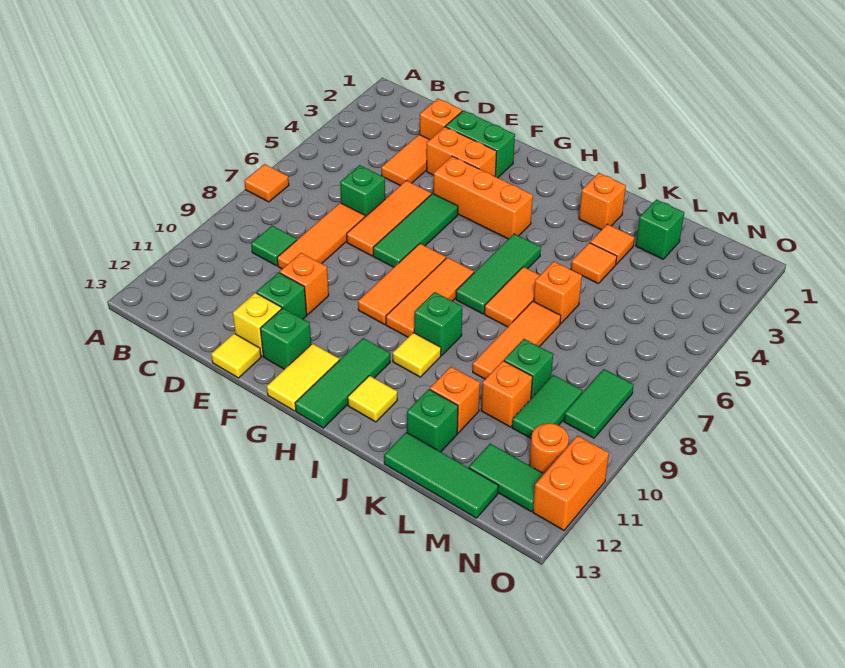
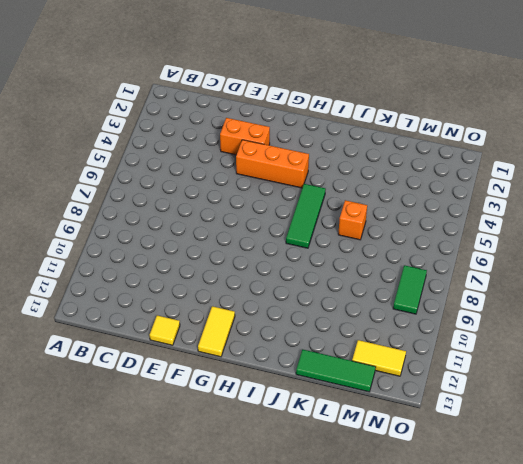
yellow 1x2 tile [352,340,406,376] -> green 1x2 tile [469,444,544,511]
none -> orange 1x1 tile [244,164,289,202]
none -> green 1x1 tile [251,226,297,266]
none -> orange 1x1 brick [420,99,462,139]
none -> orange 1x2 tile [381,134,430,186]

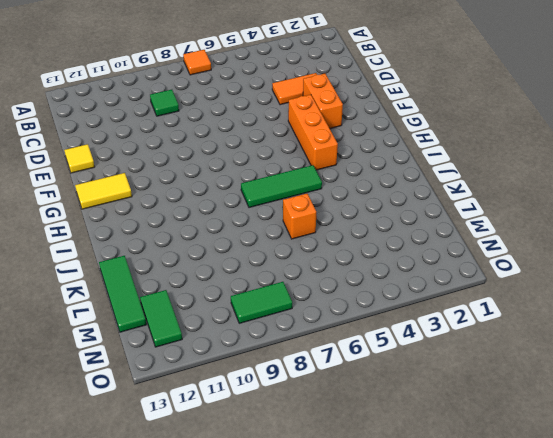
none -> orange 1x1 brick [420,99,462,139]
none -> green 1x1 brick [340,165,385,217]
none -> orange 1x3 tile [277,203,365,269]
none -> green 1x2 brick [446,110,515,178]

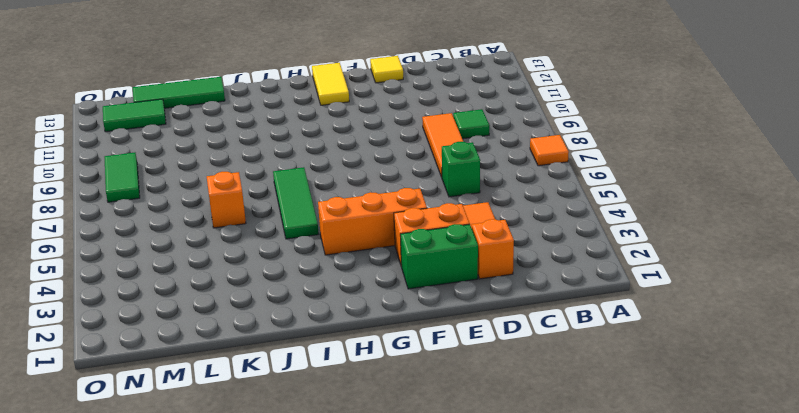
none -> orange 1x3 tile [347,181,431,256]
none -> orange 1x1 brick [280,253,329,315]
none -> green 1x1 brick [256,273,307,319]
none -> yellow 1x1 brick [233,293,282,356]

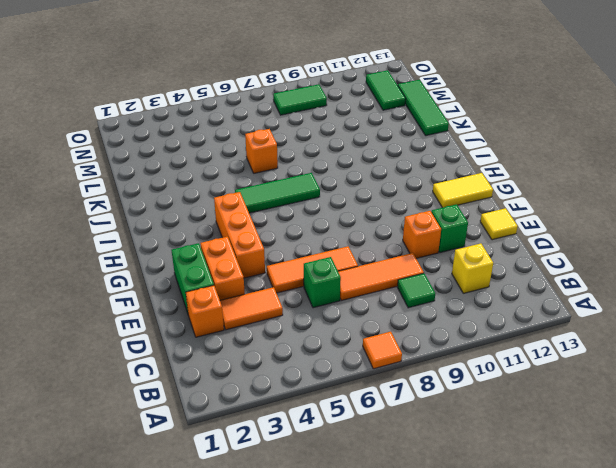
yellow 1x1 brick [452,243,493,293] -> yellow 1x1 brick moved to [233,293,282,356]
none -> green 1x3 tile [373,194,458,267]
none -> green 1x1 brick [260,308,311,369]
none -> orange 1x3 tile [358,244,446,324]
none -> orange 1x3 tile [386,258,474,337]

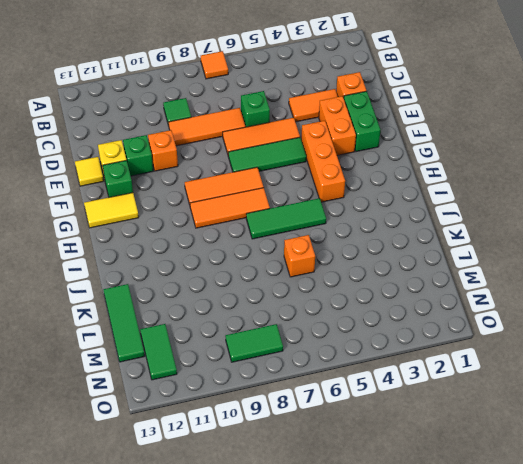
none -> green 1x3 tile [295,338,390,428]
none -> green 1x1 brick [414,292,462,355]
none -> yellow 1x1 tile [393,333,441,377]
none -> yellow 1x1 tile [348,376,397,422]

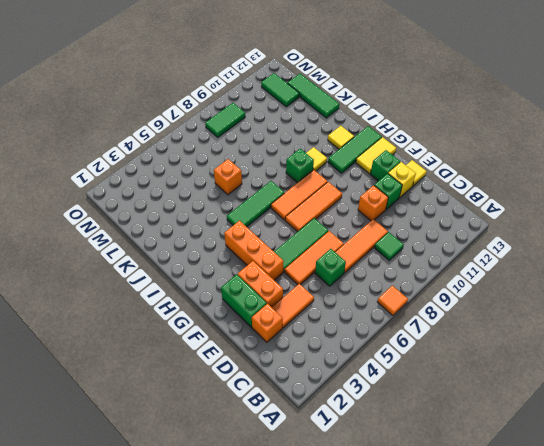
none -> orange 1x1 brick [579,173,626,230]
none -> orange 1x2 tile [484,267,540,327]
none -> orange 1x1 tile [590,224,635,264]
none -> orange 1x1 tile [571,243,617,283]

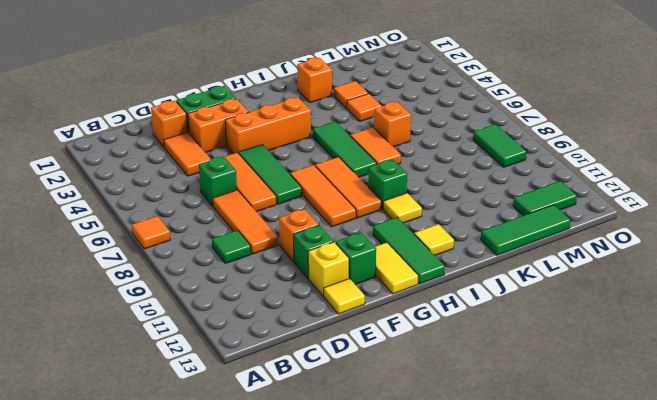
none -> orange 1x3 tile [473,301,561,379]
none -> orange 1x1 brick [430,367,480,433]
none -> green 1x1 brick [407,389,458,452]
none -> green 1x1 brick [636,200,684,259]

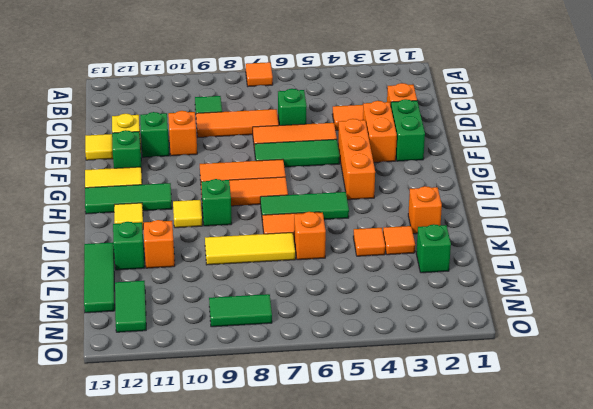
yellow 1x3 tile [205,233,295,265] -> orange 1x3 tile [473,301,561,379]
none -> green 1x1 brick [504,339,553,398]
none -> orange 1x1 brick [481,361,533,427]
none -> green 1x2 tile [512,375,582,438]
none -> orange 1x1 round brick [529,423,569,473]

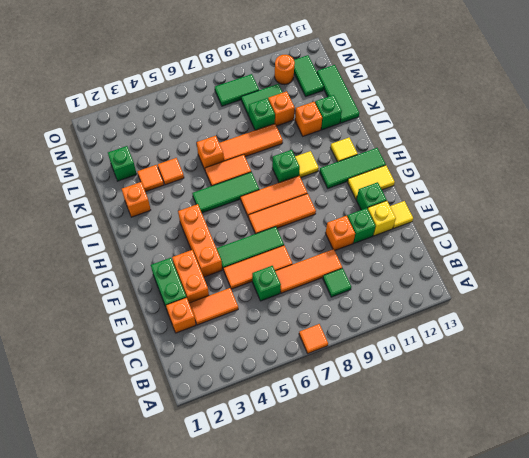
none -> orange 1x2 brick [533,436,609,530]

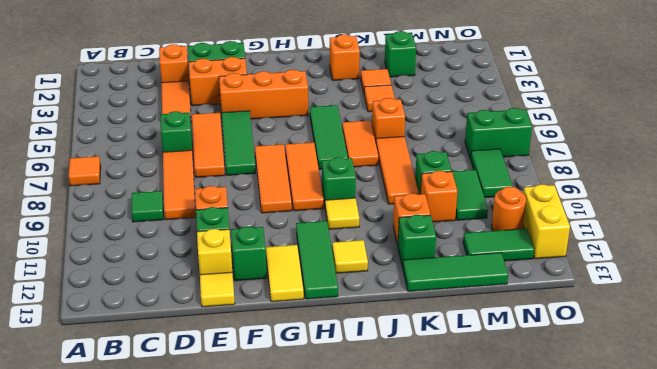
green 1x2 brick [465,108,532,159] -> none
yellow 1x2 brick [523,184,570,259] -> orange 1x2 brick [533,436,609,530]

